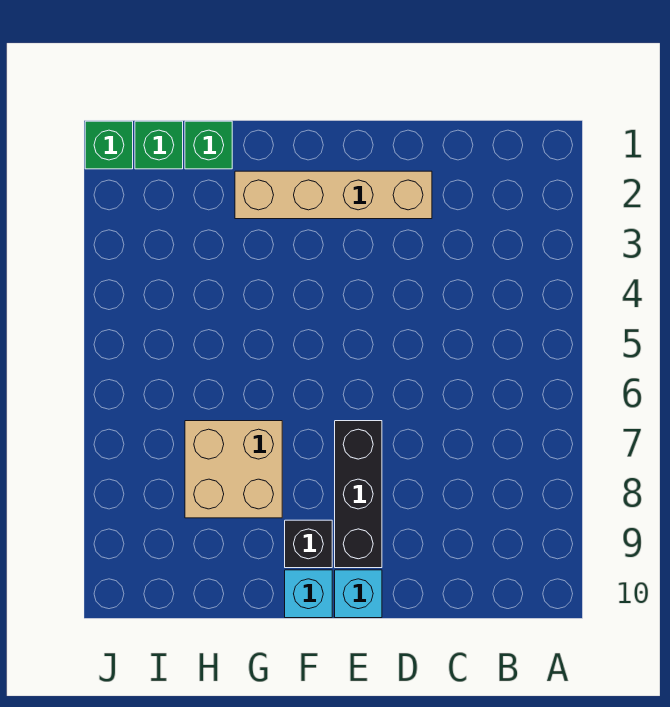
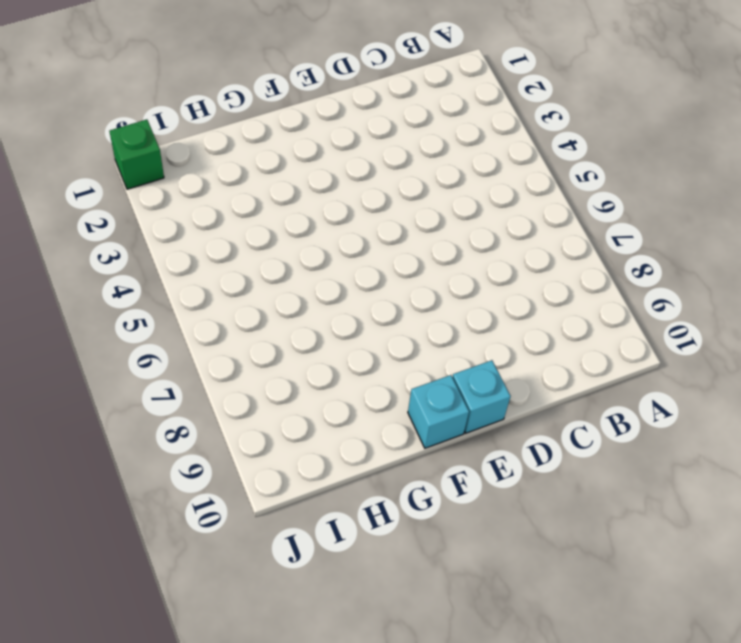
none -> tan 1x4 brick [235,171,432,219]
none -> black 1x3 brick [335,421,382,568]

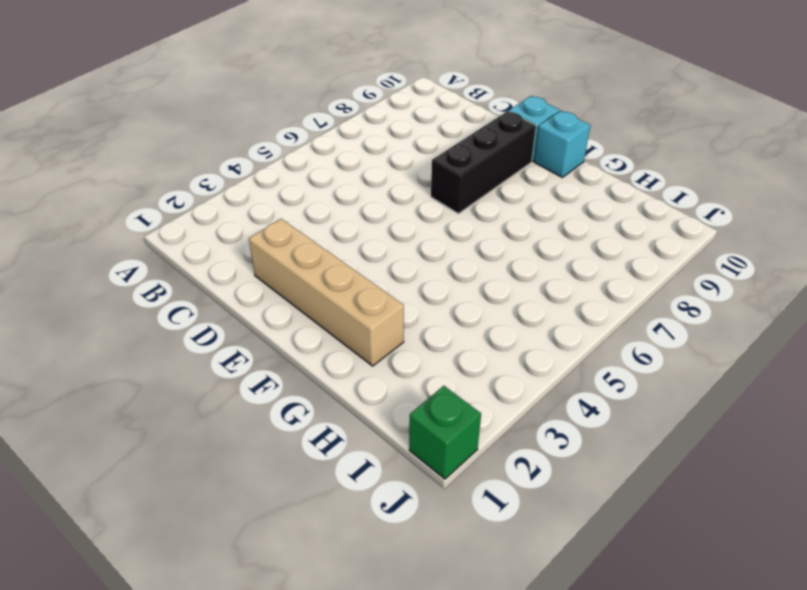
none -> black 1x1 brick [285,520,332,568]
none -> tan 2x2 brick [185,421,282,518]

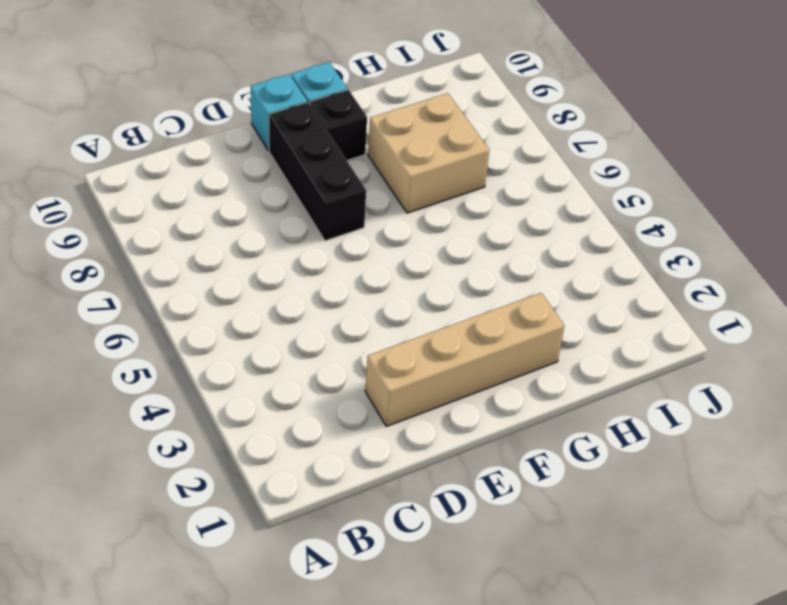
none -> green 1x1 brick [185,121,232,169]
none -> green 1x1 brick [135,121,183,169]

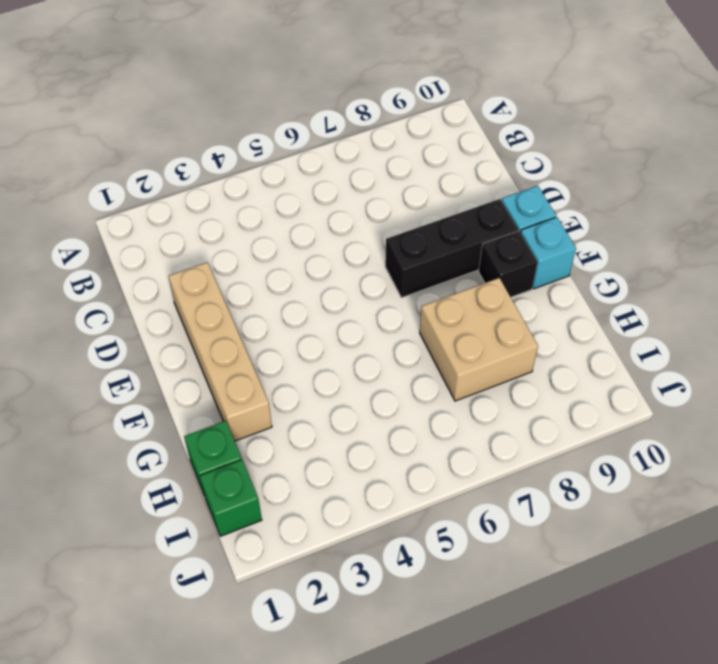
none -> green 1x1 brick [85,121,133,169]

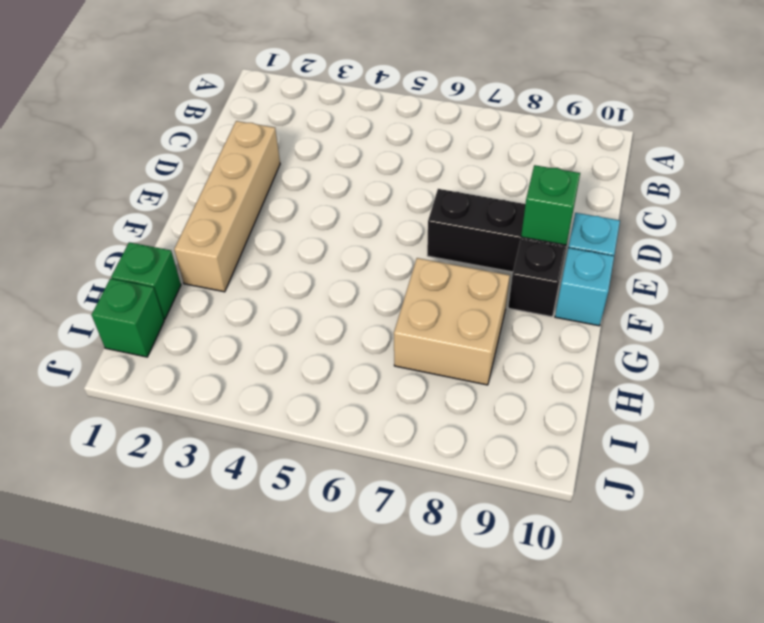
green 1x1 brick [521,165,580,245] -> green 1x1 brick moved to [85,121,133,169]

